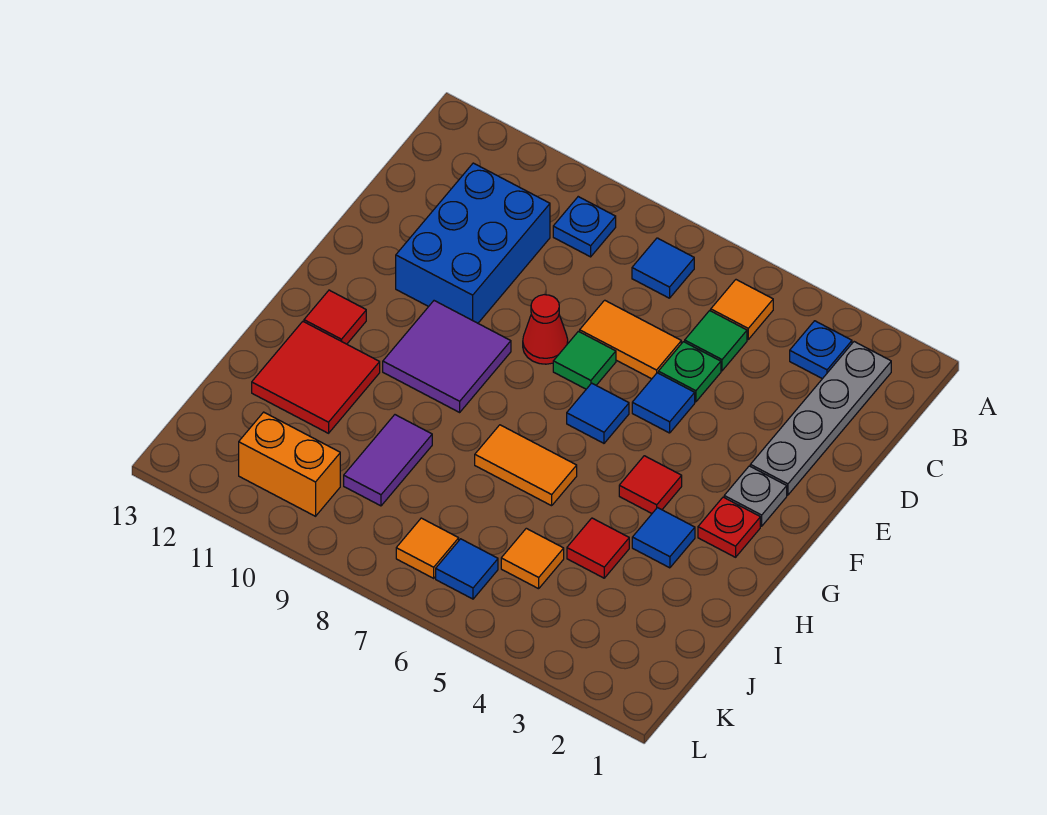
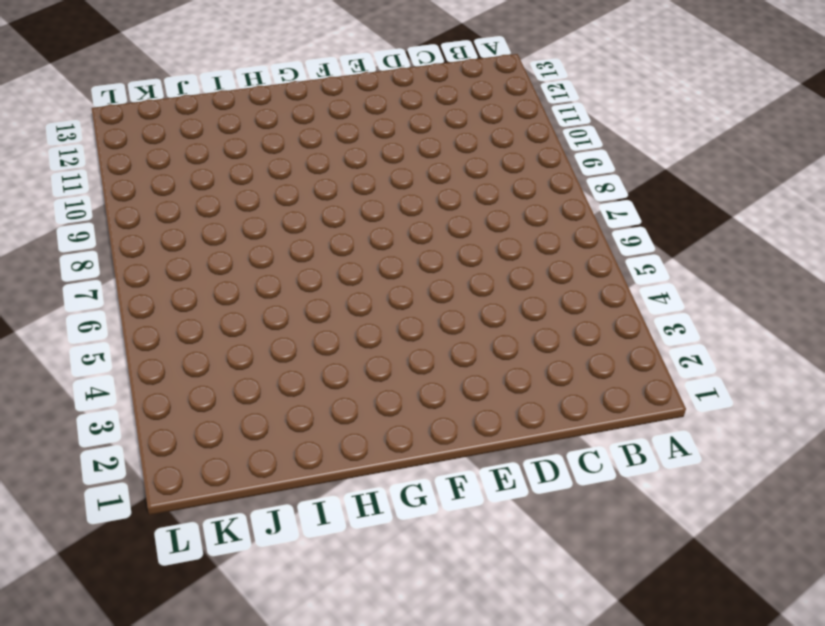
none -> grey 1x4 plate [750,342,891,495]
none -> blue 1x1 plate [790,321,852,379]
none -> orange 1x1 tile [711,280,773,339]

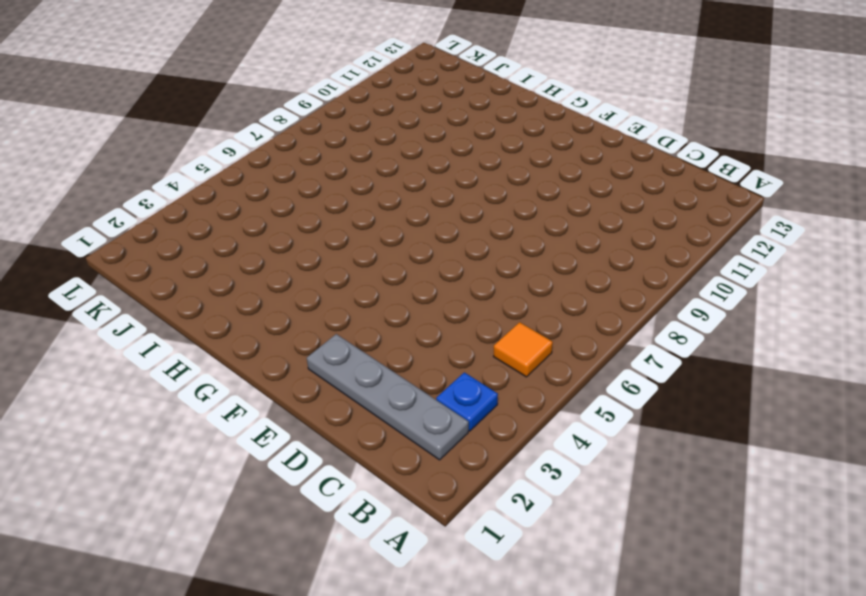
none -> blue 1x1 tile [632,238,694,298]
none -> blue 1x1 plate [553,197,616,257]
none -> green 1x1 tile [685,311,747,371]

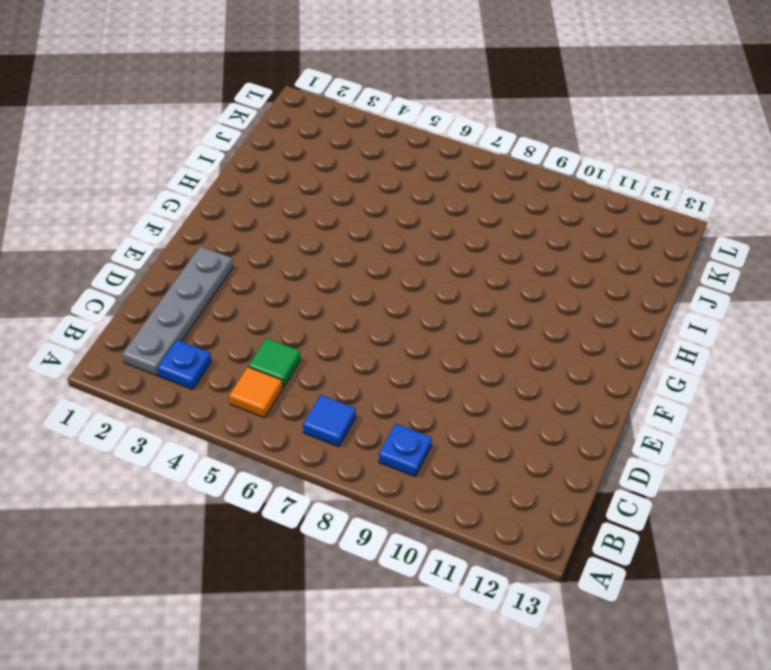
none -> blue 2x3 brick [396,163,550,323]
none -> green 1x1 plate [658,342,721,402]
none -> orange 1x2 tile [580,300,681,379]

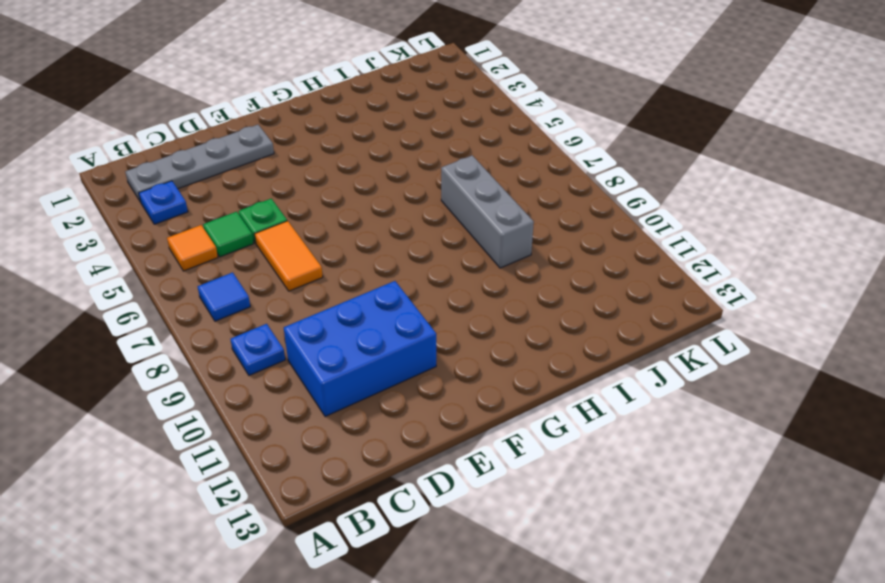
grey 1x3 brick [441,155,534,268] -> purple 1x2 tile [344,415,432,506]
none -> blue 1x1 tile [632,373,695,433]
none -> green 1x1 tile [553,331,616,389]
none -> red 1x1 cone [523,295,568,364]

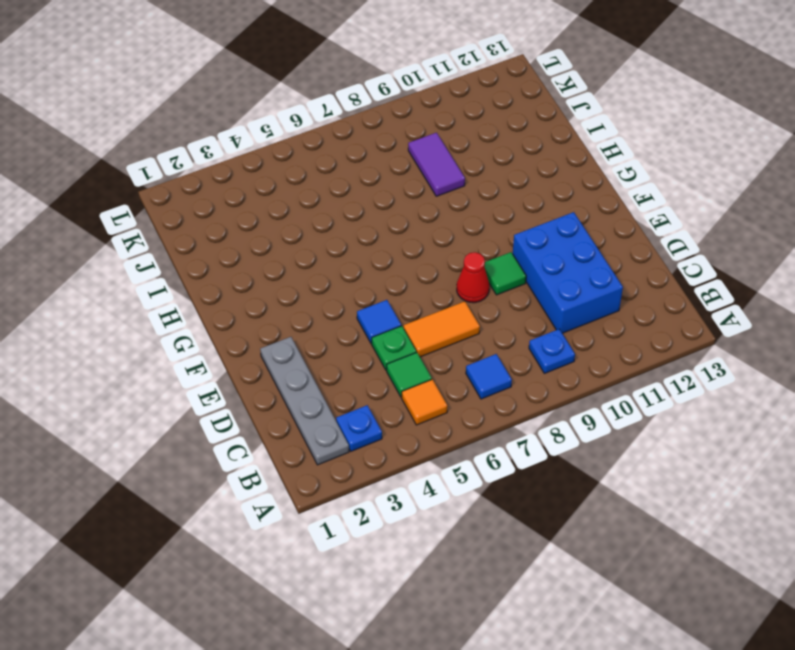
green 1x1 tile [484,252,526,295] -> green 1x1 tile moved to [553,331,616,389]
none -> grey 1x1 plate [724,466,787,526]
none -> blue 1x1 tile [567,383,629,443]
none -> purple 2x2 tile [383,301,511,412]

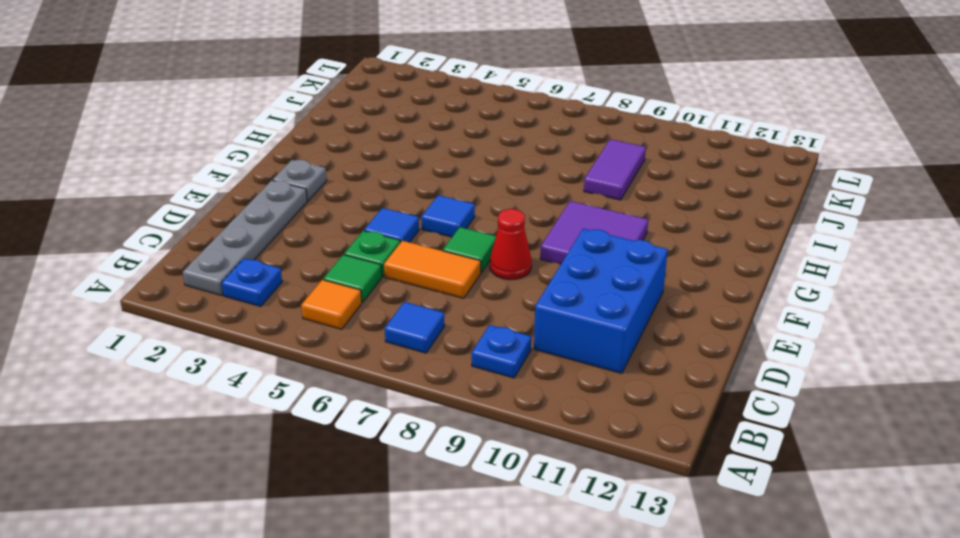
none -> red 1x1 plate [698,497,760,557]
none -> red 1x1 tile [619,456,682,513]
none -> red 1x1 tile [304,290,366,344]

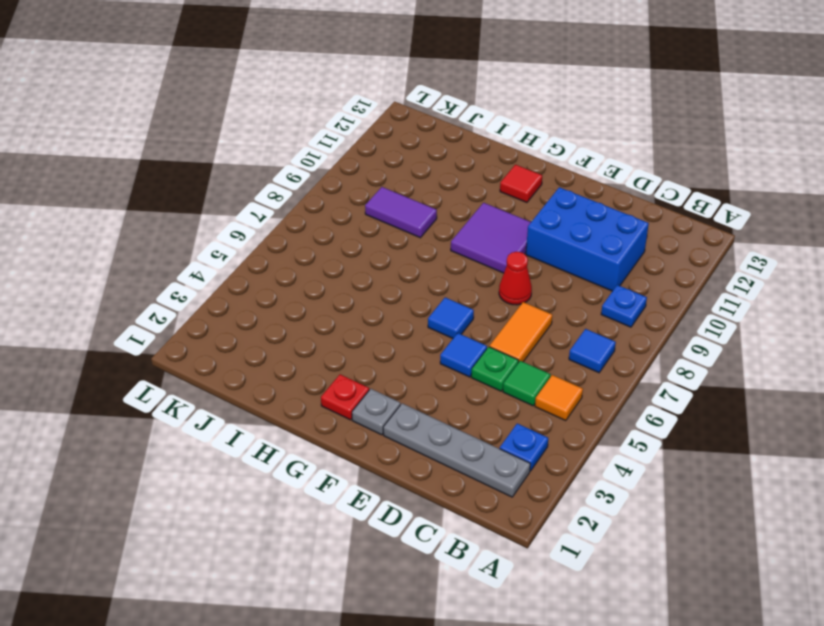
none -> green 1x1 tile [553,331,616,389]
none -> red 1x1 tile [619,456,682,513]
none -> blue 1x1 tile [632,508,695,568]

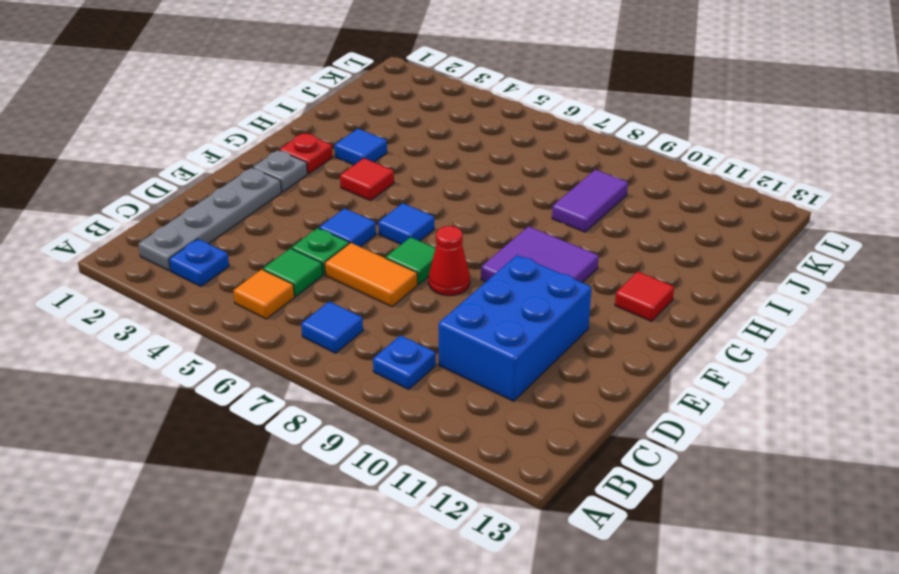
none -> orange 1x2 tile [475,425,577,506]
none -> red 2x2 tile [252,322,380,433]
none -> red 1x1 tile [567,518,629,578]

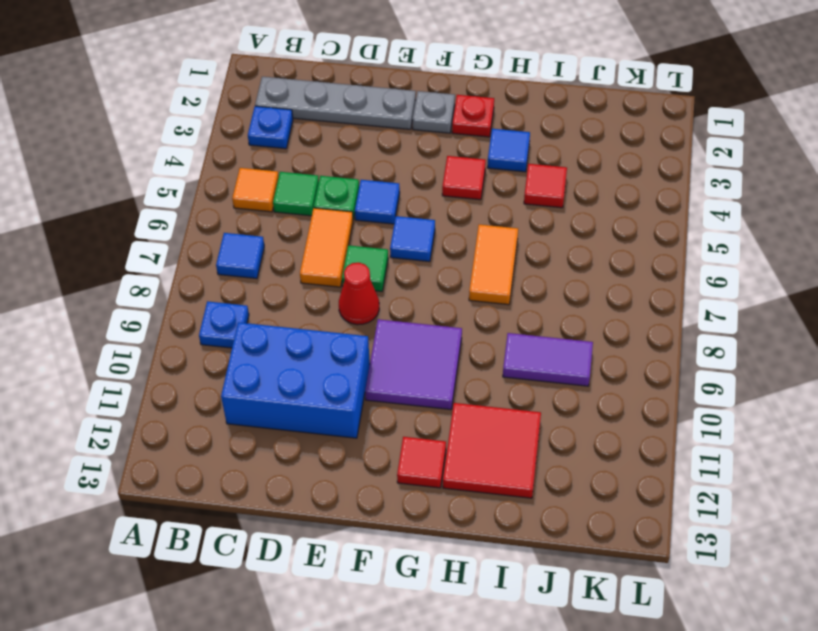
none -> orange 1x1 tile [501,528,564,589]
none -> blue 1x1 tile [436,539,498,599]
none -> orange 1x1 tile [396,518,459,578]

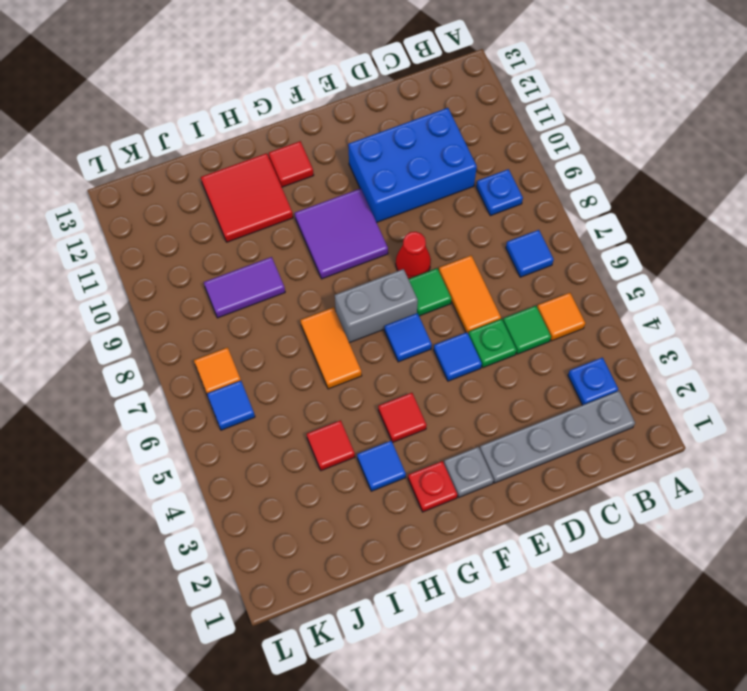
grey 1x2 brick [335,269,418,343] -> none
none -> orange 1x1 tile [501,528,564,589]
none -> orange 1x2 brick [239,412,340,516]

